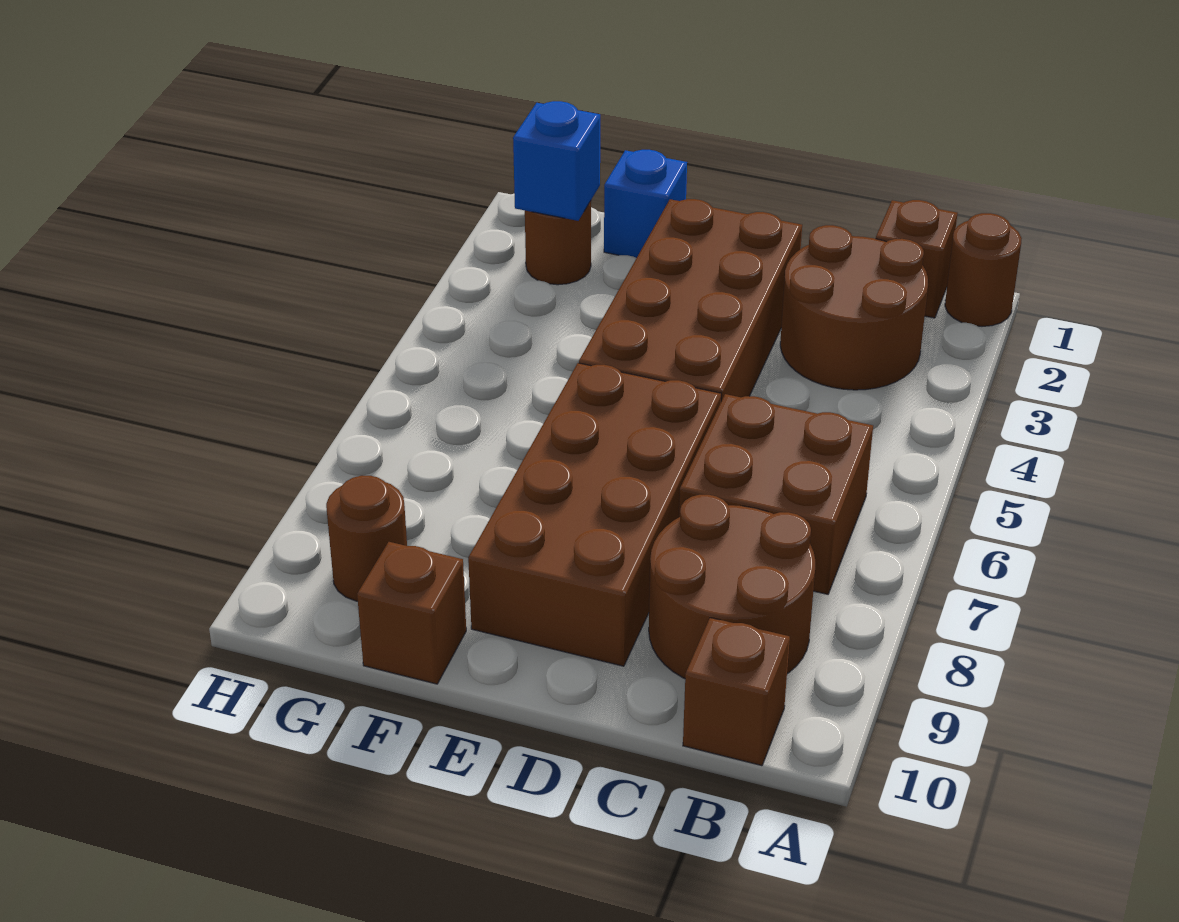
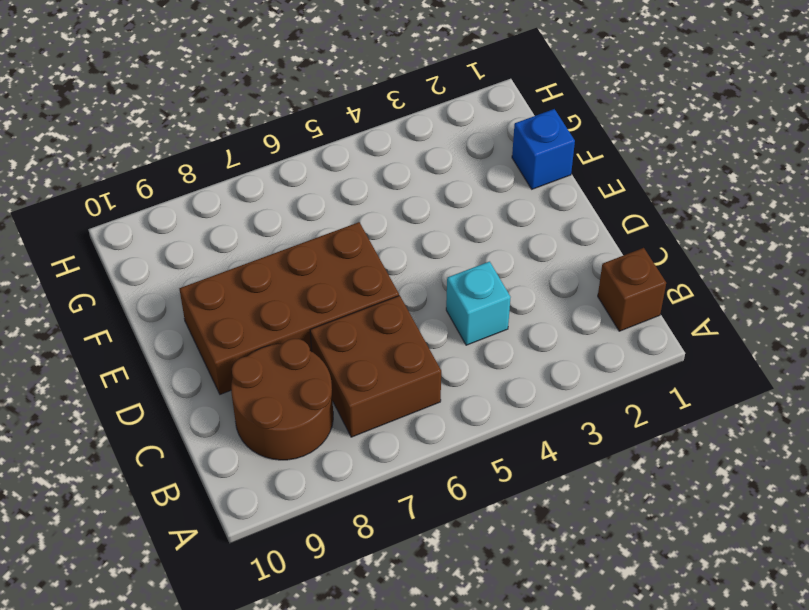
cyan 1x1 brick [446,262,511,345] -> none
none -> brown 1x1 round brick [945,213,1022,326]
none -> brown 2x2 round brick [780,225,928,390]
none -> brown 1x1 brick [683,618,790,766]

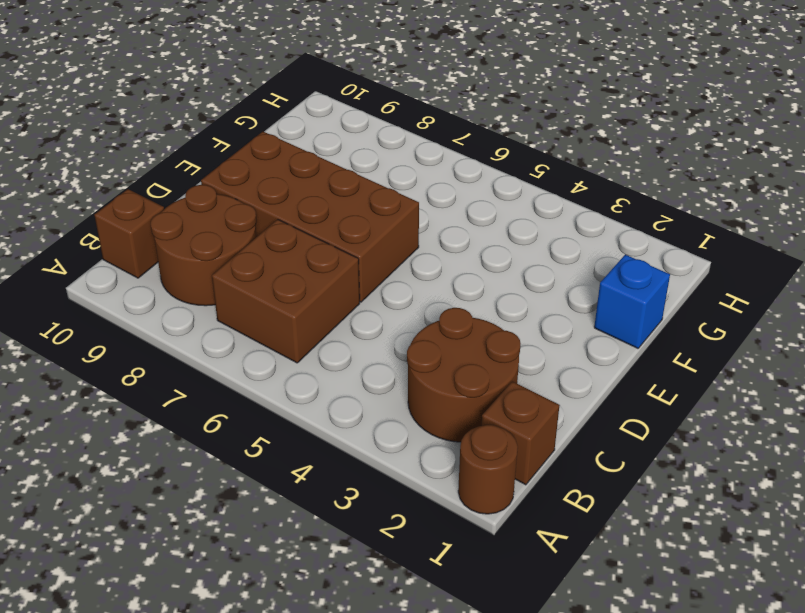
none -> brown 2x4 brick [579,199,802,401]
none -> brown 1x1 brick [357,542,466,684]
none -> brown 1x1 round brick [525,201,591,285]

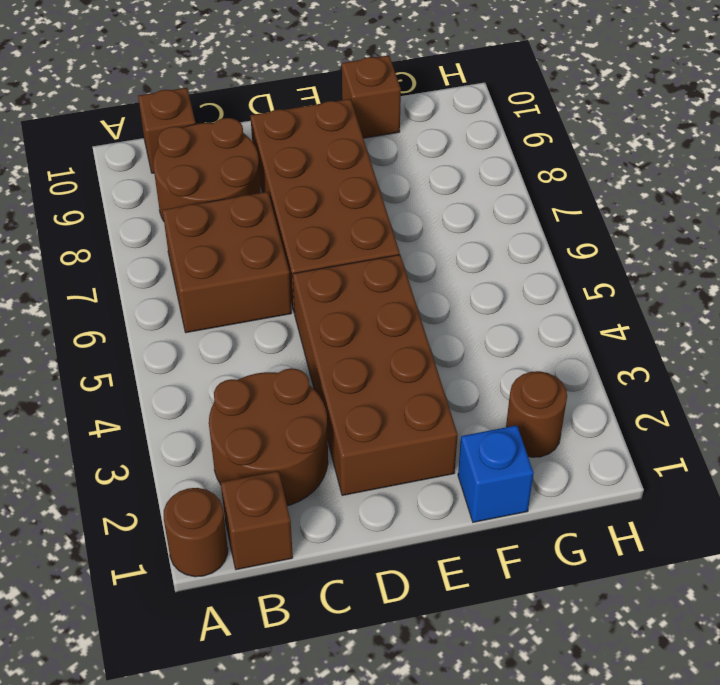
none -> brown 1x1 round brick [326,476,407,601]
none -> blue 1x1 brick [513,101,600,221]

